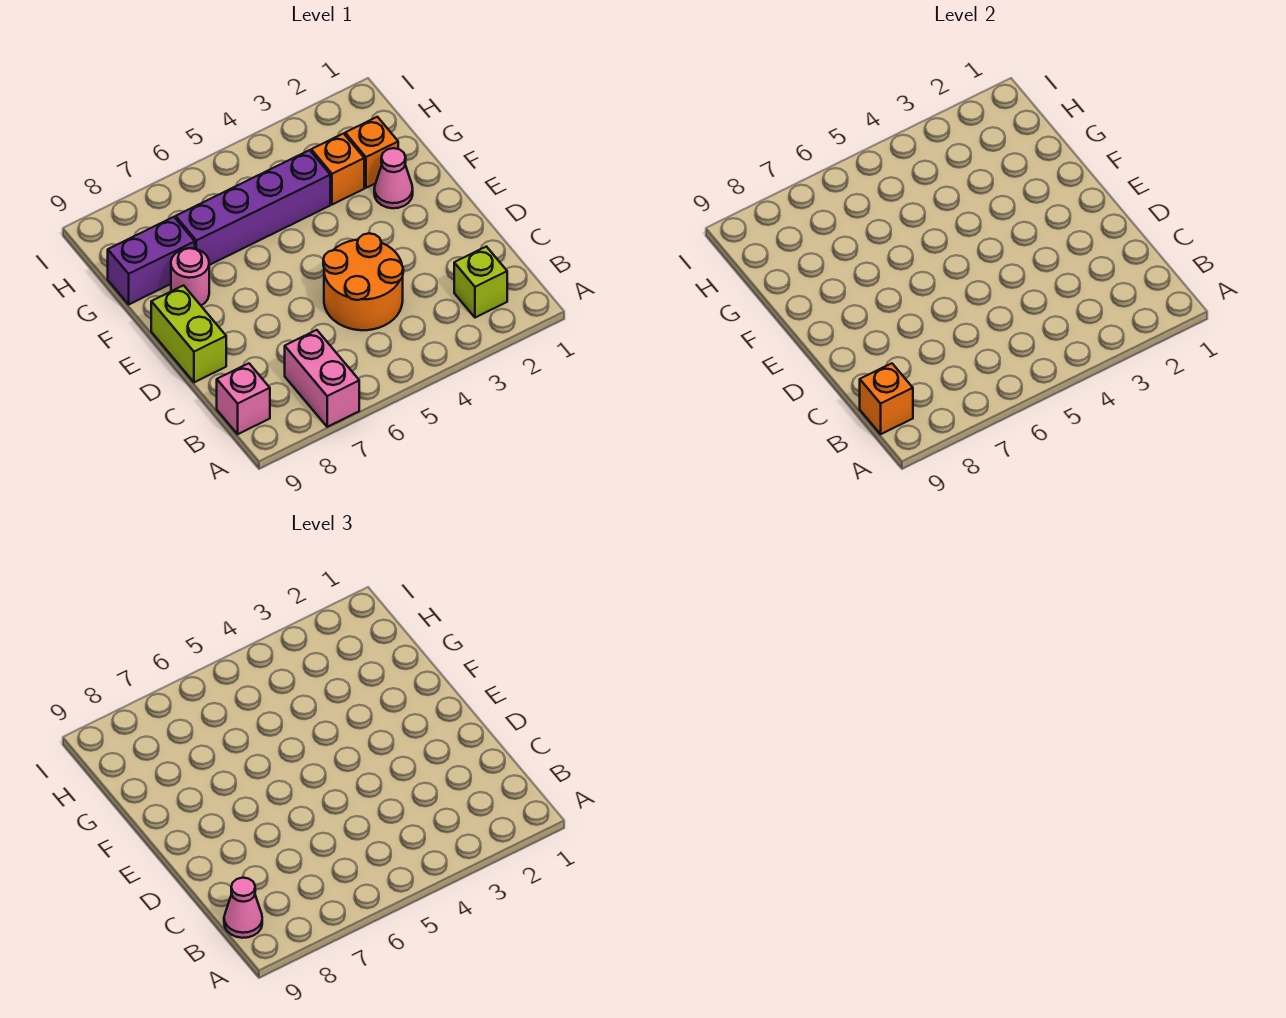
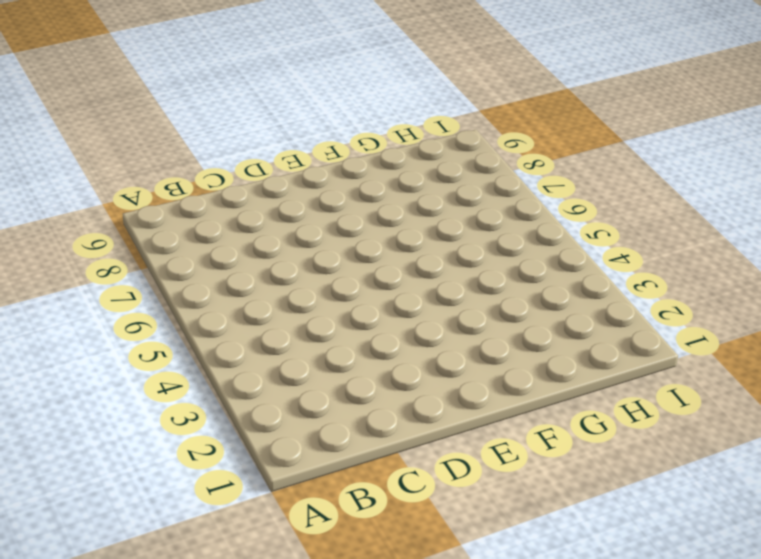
none -> pink 1x2 brick [285,330,359,427]
none -> lime 1x1 brick [454,247,507,318]
none -> pink 1x1 brick [217,363,270,434]

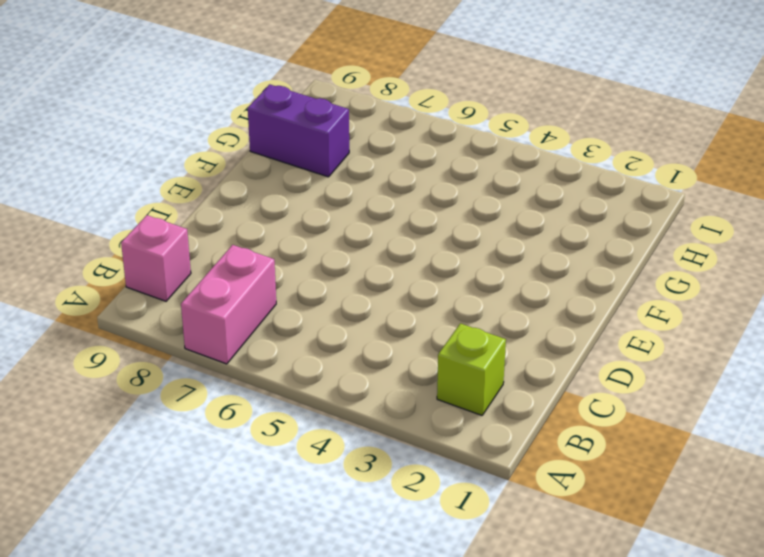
none -> orange 2x2 round brick [323,233,403,330]
none -> lime 1x2 brick [151,285,226,382]
none -> pink 1x1 cone [374,148,413,208]

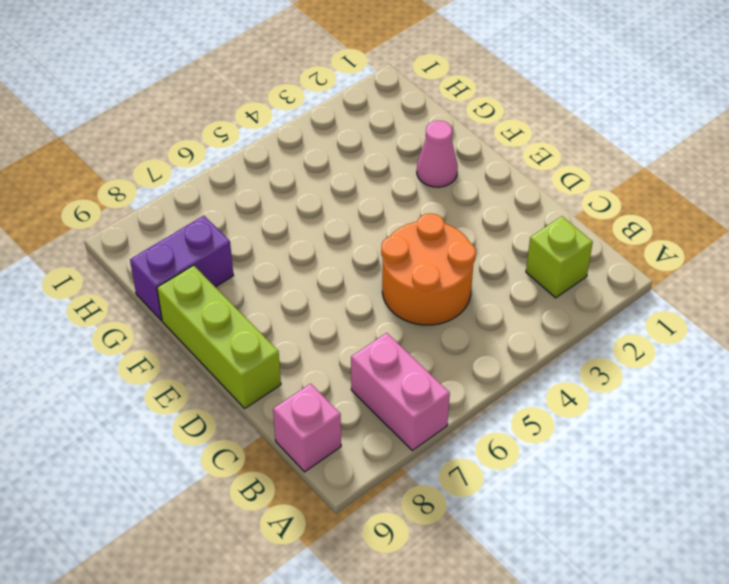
lime 1x3 brick [157,265,281,408] -> lime 1x2 brick [151,285,226,382]
none -> pink 1x1 round brick [171,248,209,305]
none -> orange 1x1 brick [345,117,398,188]
none -> orange 1x1 brick [311,134,364,205]

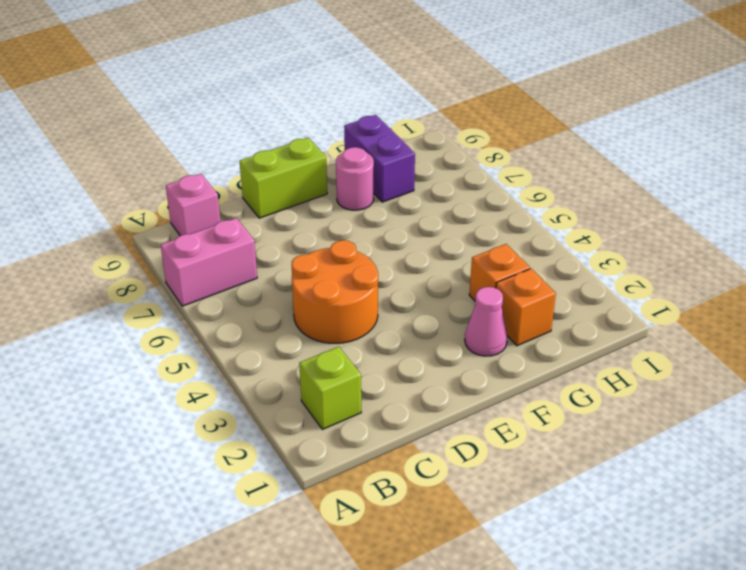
none -> purple 1x4 brick [176,150,330,265]
none -> orange 1x1 brick [860,363,913,434]
none -> pink 1x1 cone [224,878,262,938]

